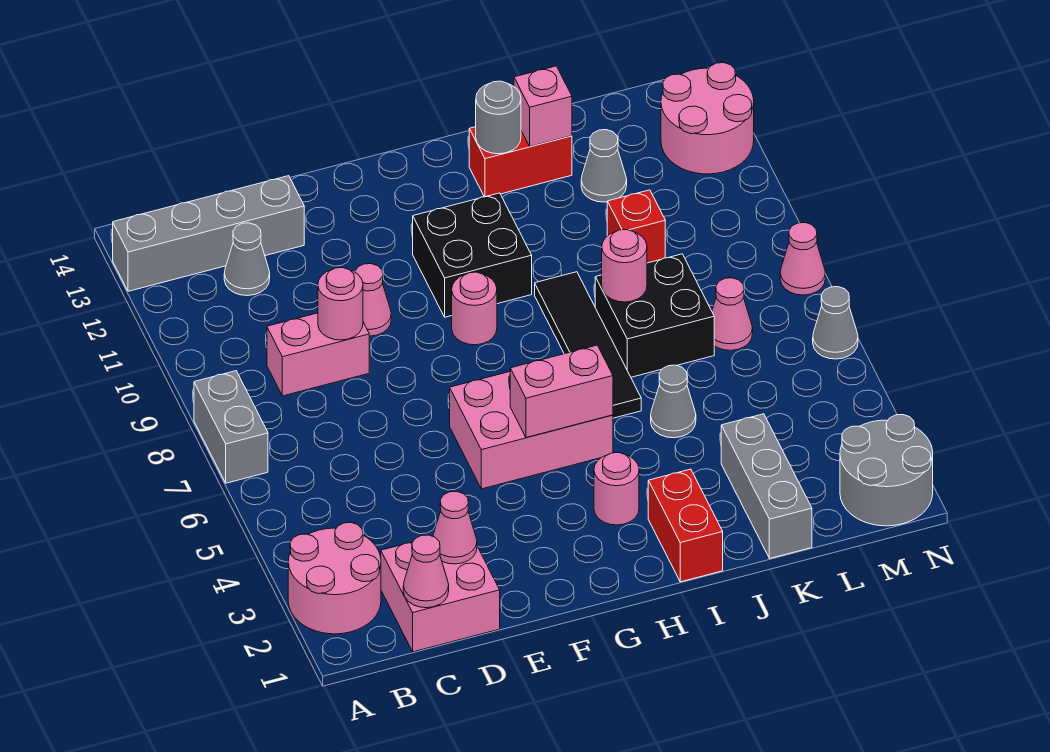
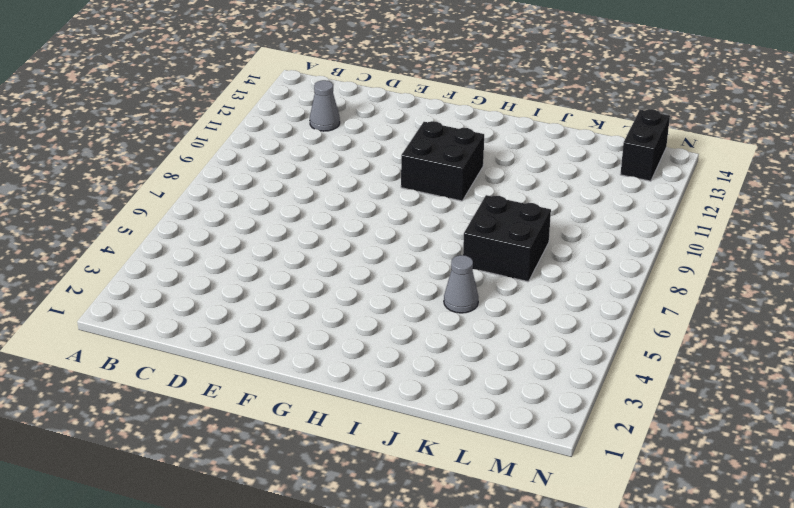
black 1x2 brick [620,109,670,181] -> pink 2x2 round brick [661,63,754,174]
none -> pink 2x2 round brick [288,523,381,634]
none -> grey 1x2 brick [194,371,268,483]
none -> grey 1x4 brick [113,176,304,291]
none -> pink 2x2 brick [381,542,500,652]

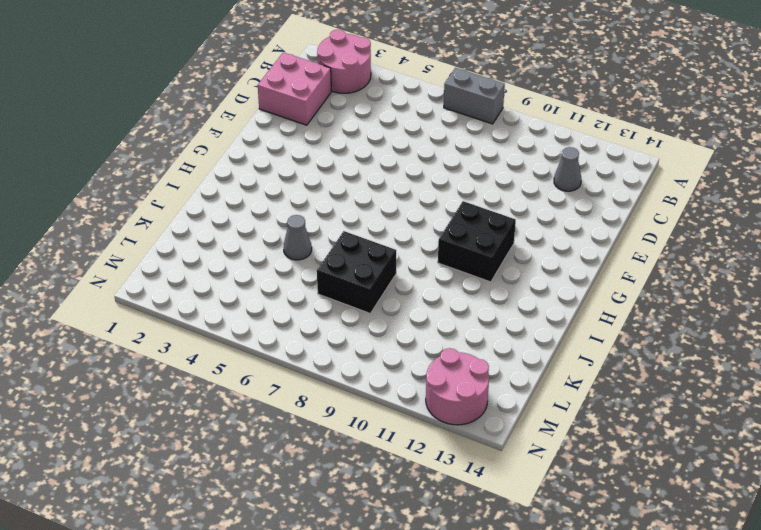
none -> grey 1x4 brick [113,176,304,291]
none -> pink 1x2 brick [267,313,369,396]
none -> pink 1x1 cone [355,264,391,336]
none -> pink 2x3 brick [450,372,613,489]

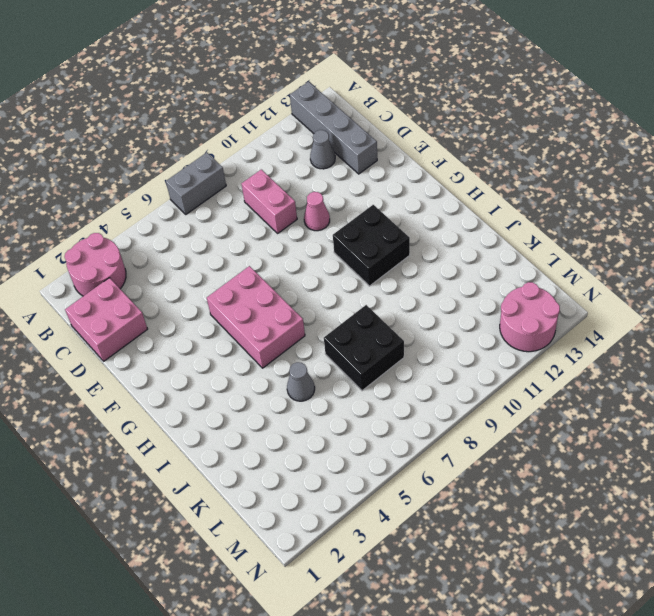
none -> pink 1x1 round brick [452,272,497,345]
none -> pink 1x1 round brick [594,453,639,525]
none -> red 1x2 brick [648,469,723,582]
none -> black 1x4 tile [535,272,641,418]

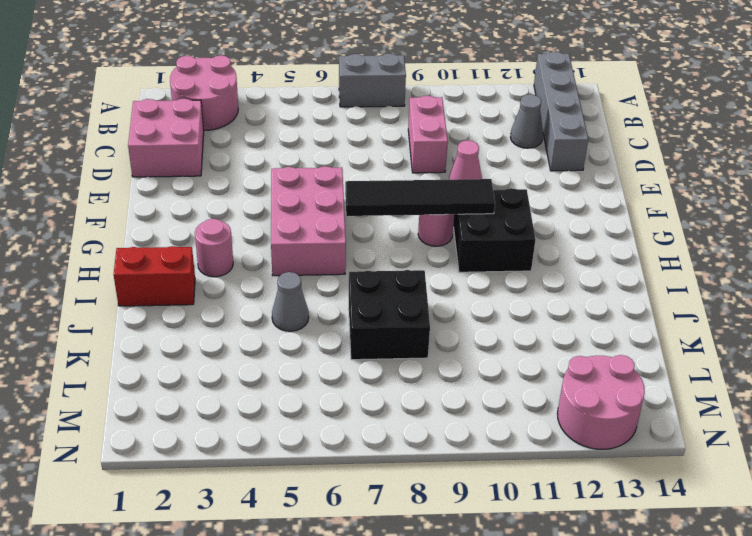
black 1x4 tile [345,179,495,216] -> black 1x4 tile moved to [535,272,641,418]
none -> red 1x2 brick [469,127,572,197]
none -> grey 1x3 brick [721,414,812,558]
none -> red 1x1 brick [607,190,665,263]
none -> grey 1x1 cone [581,130,627,202]

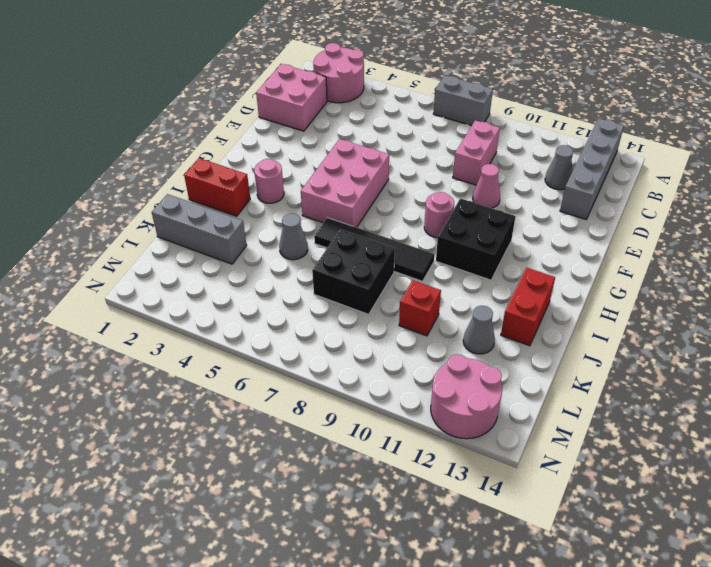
none -> pink 1x1 cone [712,278,753,350]
none -> grey 2x2 round brick [840,415,933,526]
none -> grey 1x1 cone [813,287,858,359]
none -> pink 1x1 cone [780,223,825,295]

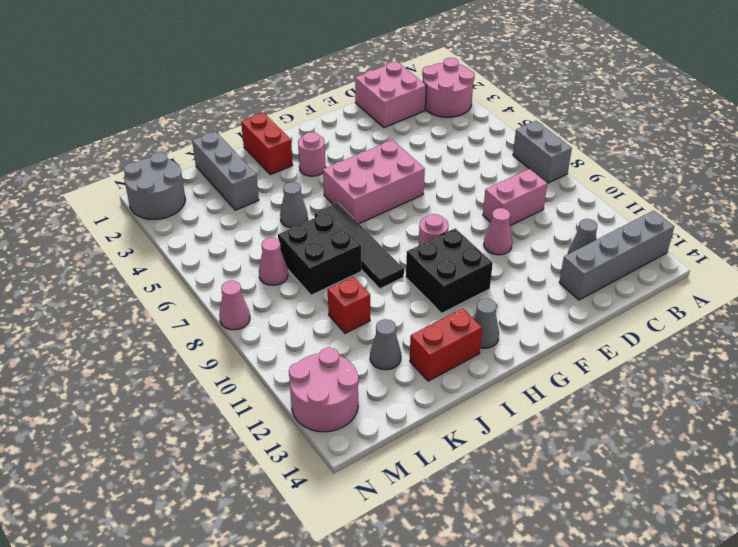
grey 1x1 cone [473,299,499,348] -> grey 1x1 cone moved to [813,287,858,359]
none -> pink 1x1 cone [403,535,449,608]
none -> pink 1x1 cone [433,491,477,564]
none -> pink 1x1 round brick [318,268,363,340]
none -> pink 1x2 brick [510,345,613,438]

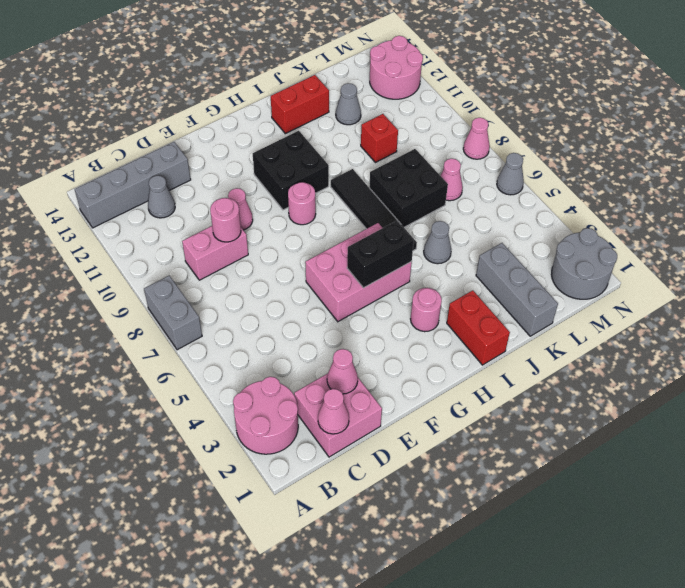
black 1x2 brick [347,221,414,288] -> pink 1x2 brick [510,345,613,438]
none -> grey 1x1 round brick [476,81,521,154]
none -> pink 1x1 round brick [602,230,647,302]
none -> pink 1x1 brick [514,66,572,146]

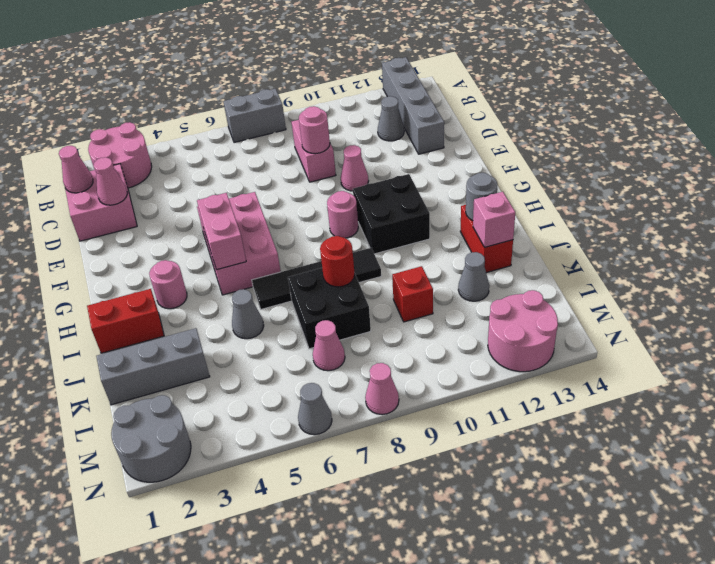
red 1x1 round brick [320,236,355,287] -> pink 1x1 round brick [602,230,647,302]

